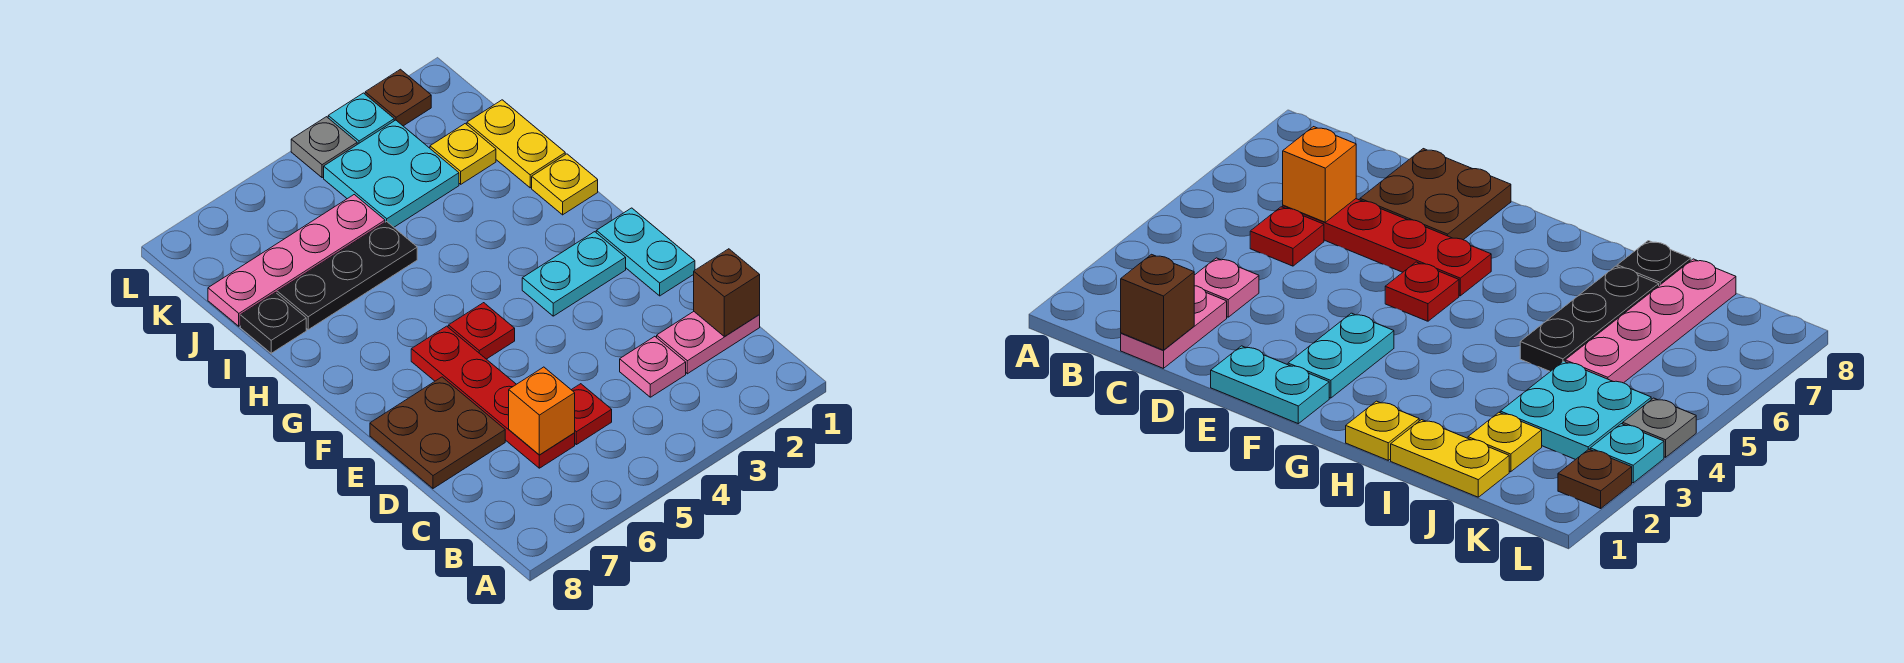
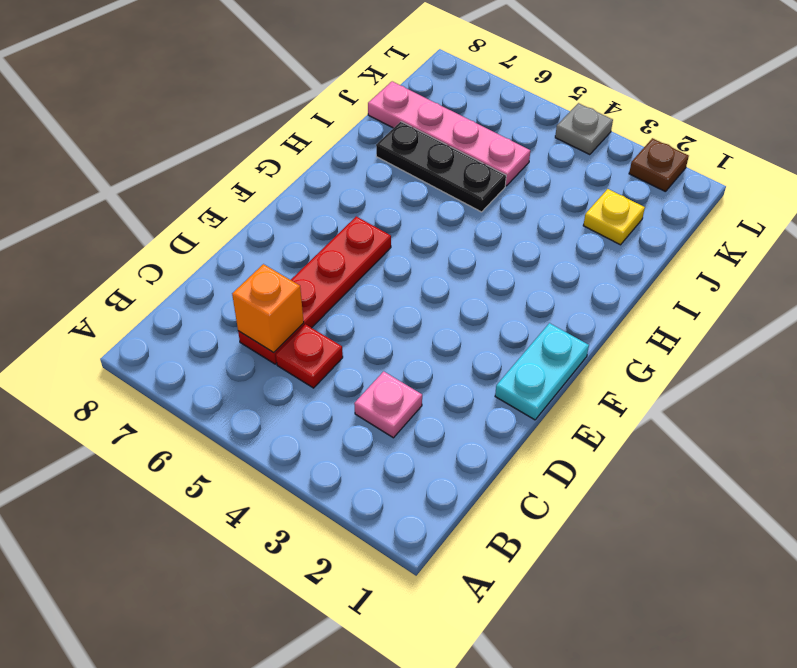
none -> pink 1x2 plate [657,312,760,374]
none -> brown 2x2 plate [370,377,505,488]
none -> cyan 1x2 plate [522,232,626,316]

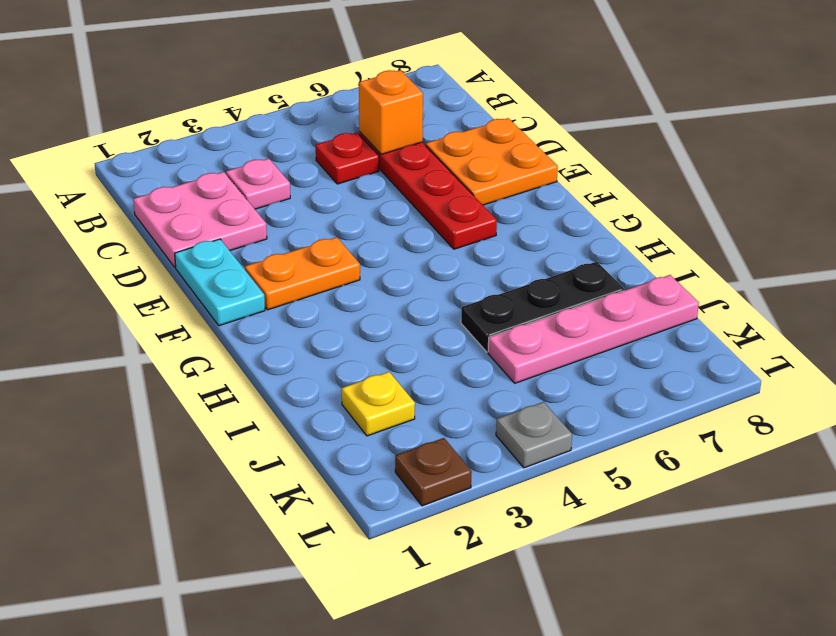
pink 2x2 plate [133,172,267,268] -> pink 1x2 plate [657,312,760,374]
orange 2x2 plate [426,118,558,205] -> brown 2x2 plate [370,377,505,488]
orange 1x2 plate [245,237,360,310] -> cyan 1x2 plate [522,232,626,316]
none -> red 1x1 plate [448,303,515,359]
none -> yellow 1x1 plate [532,154,598,215]
none -> yellow 1x2 plate [467,100,565,188]

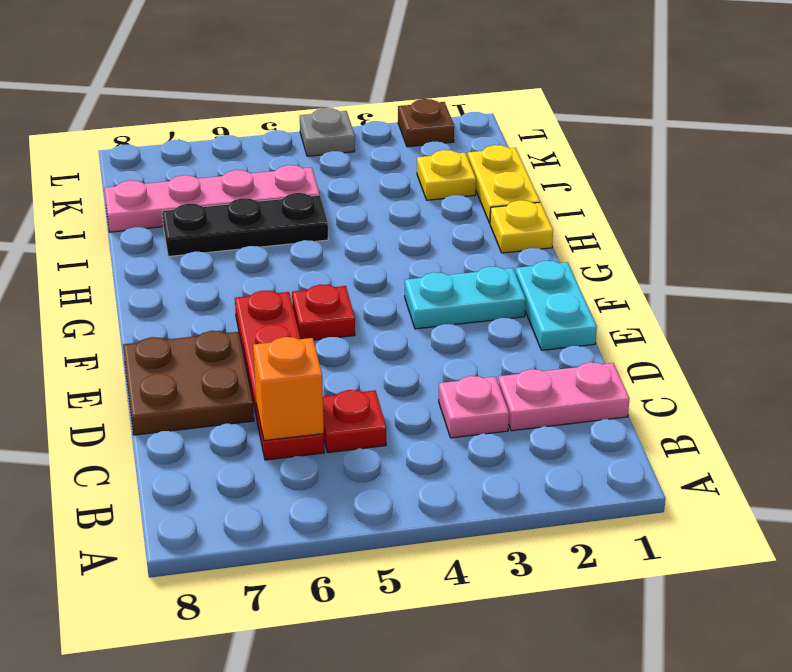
none -> black 1x1 plate [240,293,306,353]
none -> cyan 2x2 plate [324,120,459,227]
none -> cyan 1x1 plate [328,93,394,144]

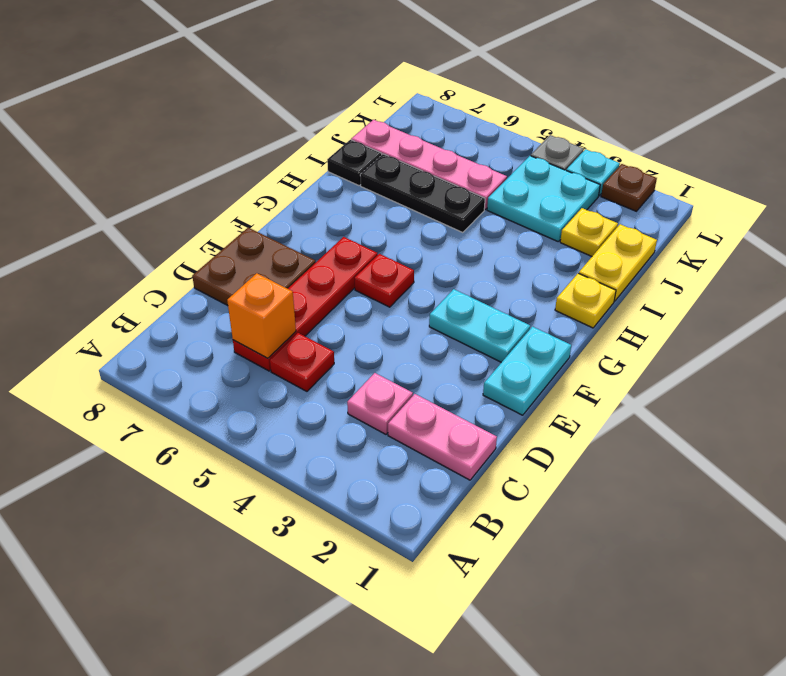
none -> brown 1x1 brick [694,249,760,337]

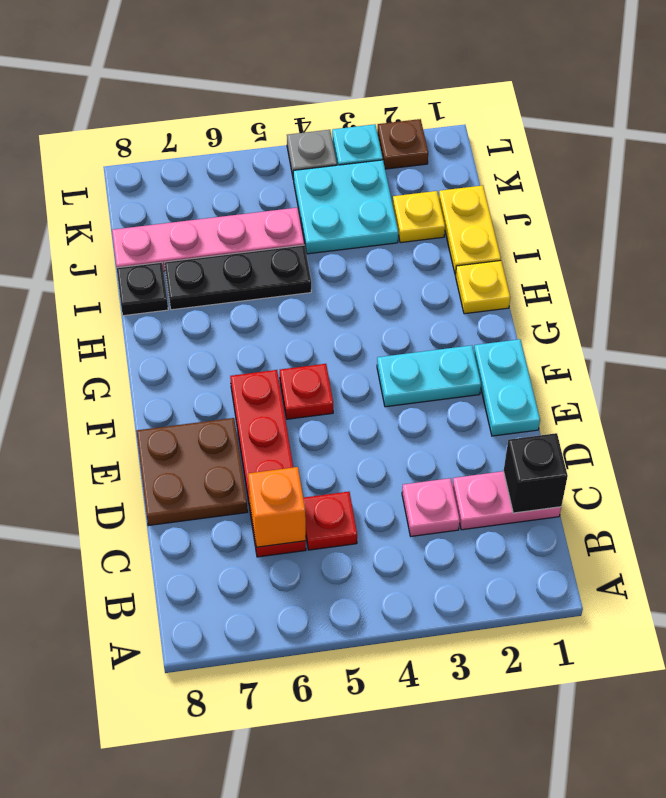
black 1x1 brick [504,433,568,513] -> brown 1x1 brick [694,249,760,337]

